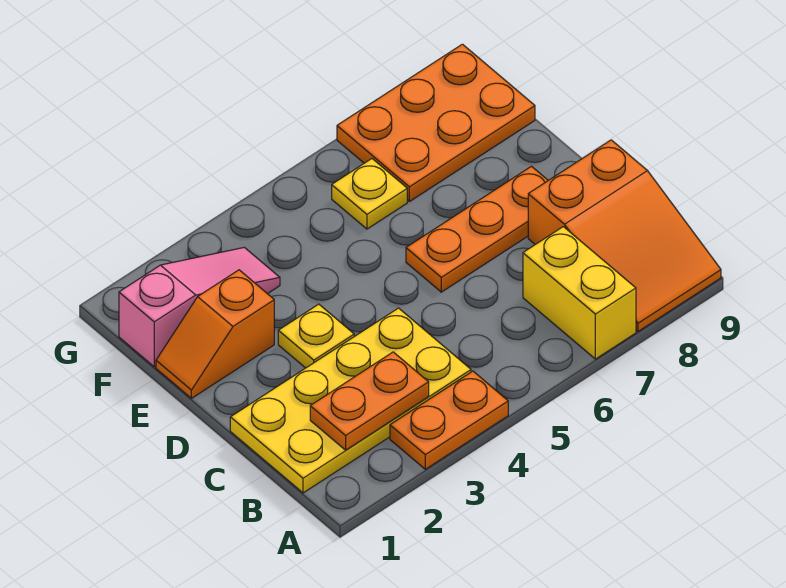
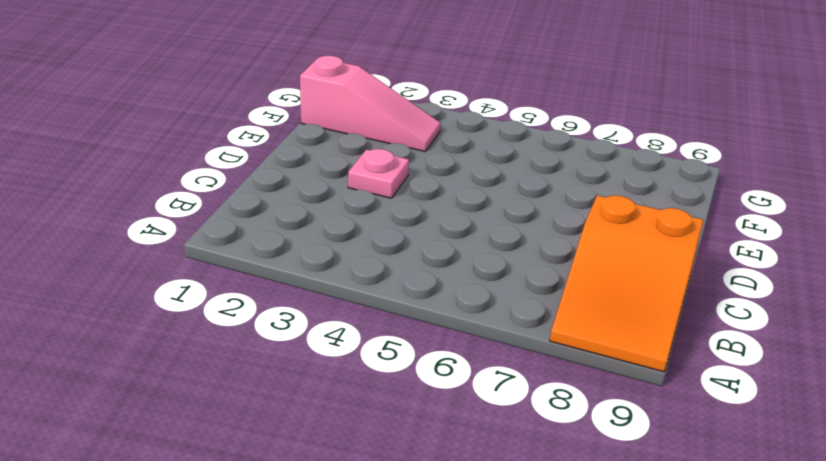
pink 1x1 plate [348,149,409,198] -> yellow 1x1 plate [278,304,354,368]
none -> orange 1x2 plate [390,371,508,469]
none -> yellow 1x2 brick [523,227,636,359]

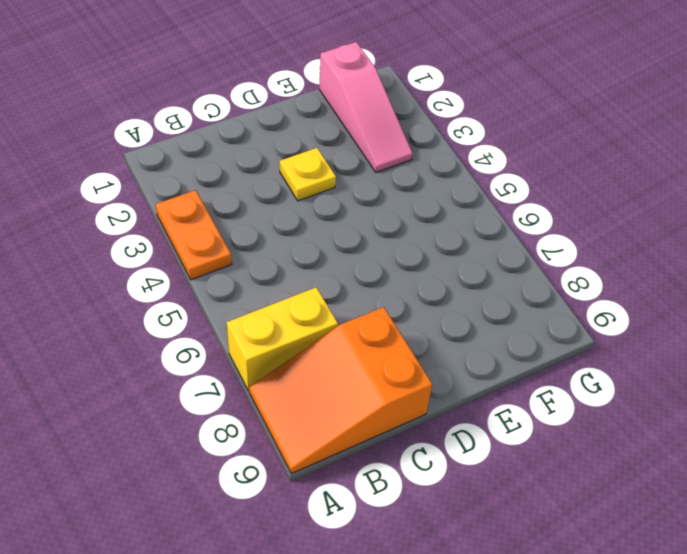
none -> yellow 2x4 plate [230,308,471,493]
none -> orange 1x3 plate [406,166,548,292]

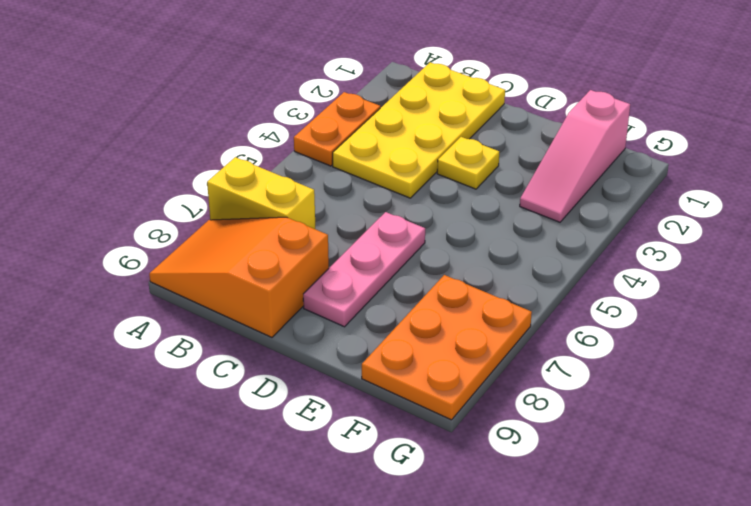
pink 1x3 plate [303,212,425,327] -> orange 1x3 plate [406,166,548,292]
none -> orange 1x2 slope [156,270,274,398]
none -> yellow 1x1 plate [332,159,407,229]

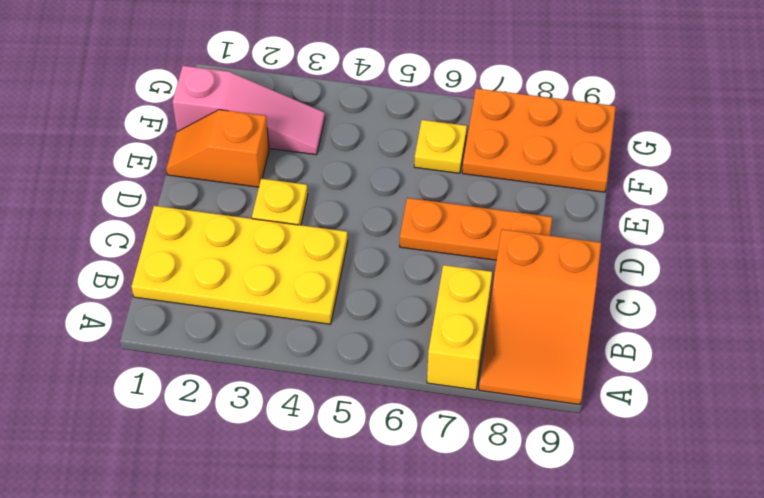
none -> orange 1x2 plate [390,371,508,469]
none -> orange 1x2 plate [310,352,429,450]

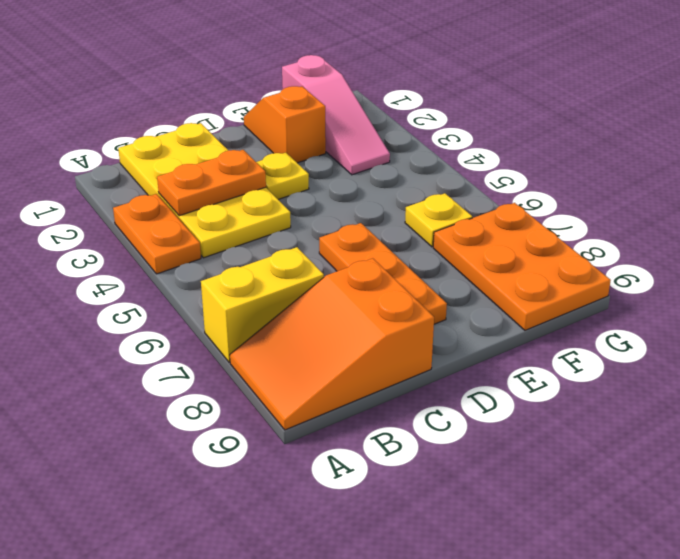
orange 1x2 plate [157,150,266,216] -> orange 1x2 plate turned to [310,352,429,450]

